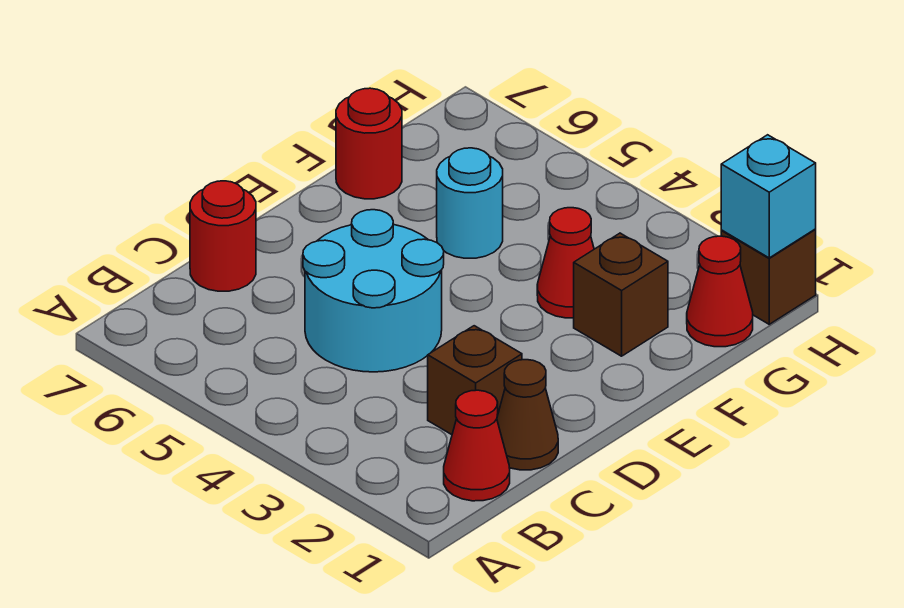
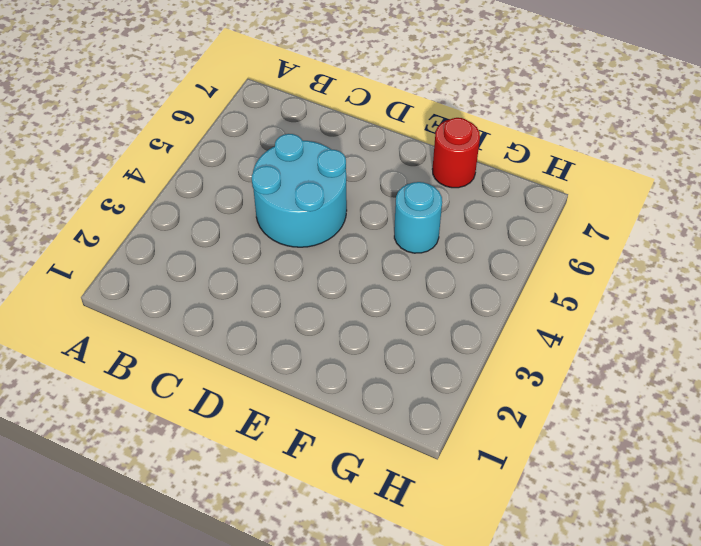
none -> red 1x1 cone [444,390,510,501]
none -> brown 1x1 cone [497,360,558,470]
none -> brown 1x1 brick [428,326,522,435]

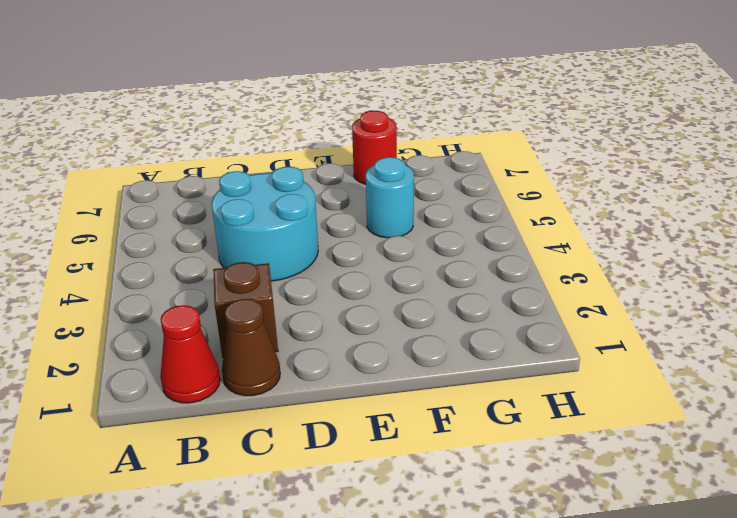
none -> red 1x1 round brick [190,181,256,291]
none -> brown 1x1 brick [574,233,668,356]
none -> red 1x1 cone [537,208,594,318]

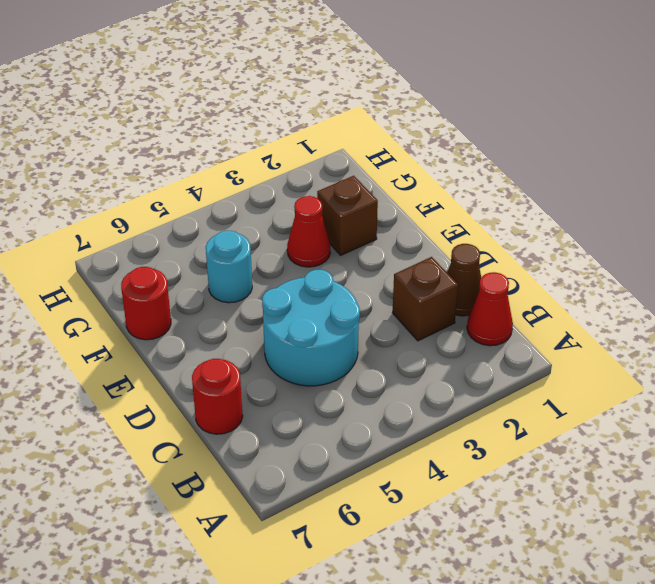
none -> red 1x1 cone [687,236,753,347]
none -> brown 1x1 brick [721,229,816,324]
none -> cyan 1x1 brick [721,135,816,258]

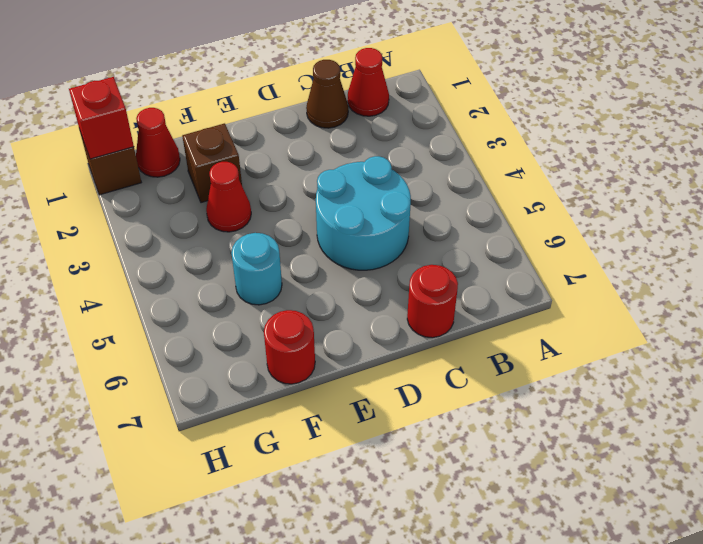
red 1x1 brick [69,77,134,159] -> cyan 1x1 brick [721,135,816,258]
none -> brown 1x1 brick [428,326,522,435]

